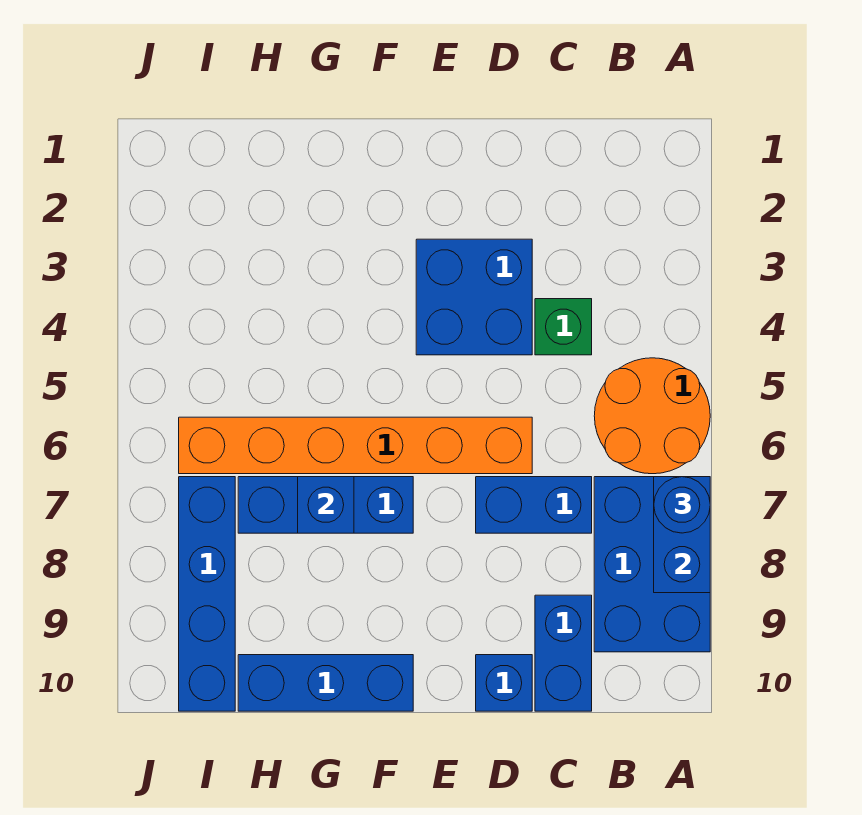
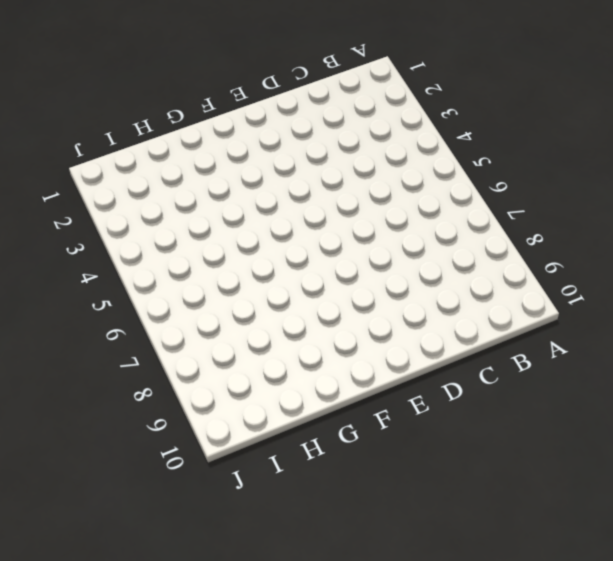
none -> orange 2x2 round brick [594,358,710,474]
none -> blue 2x3 brick [594,477,710,652]
none -> green 1x1 brick [535,299,592,355]

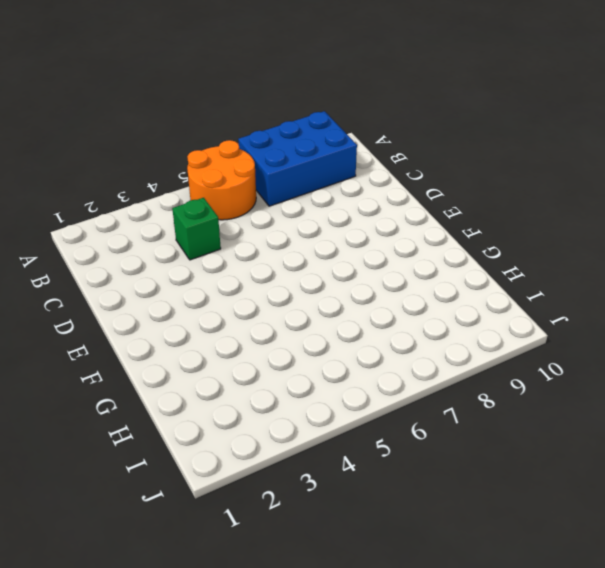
none -> blue 1x2 brick [476,477,592,533]
none -> blue 1x2 brick [535,595,592,711]
none -> blue 2x2 brick [416,239,532,355]

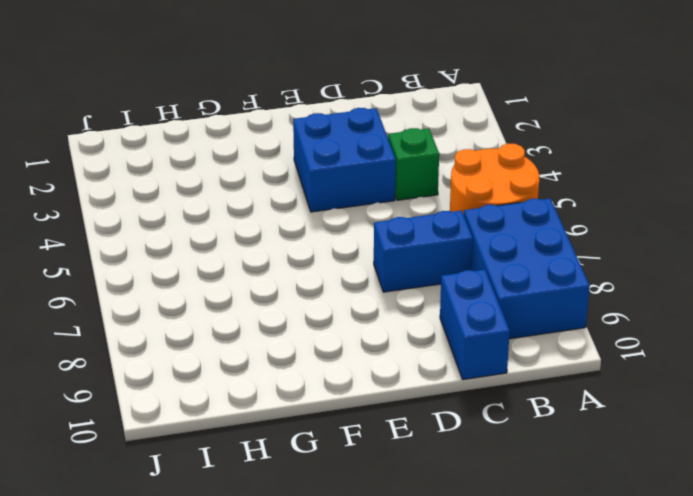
none -> orange 1x6 brick [179,417,532,474]
none -> blue 1x1 brick [476,655,532,711]
none -> blue 1x3 brick [238,477,413,533]

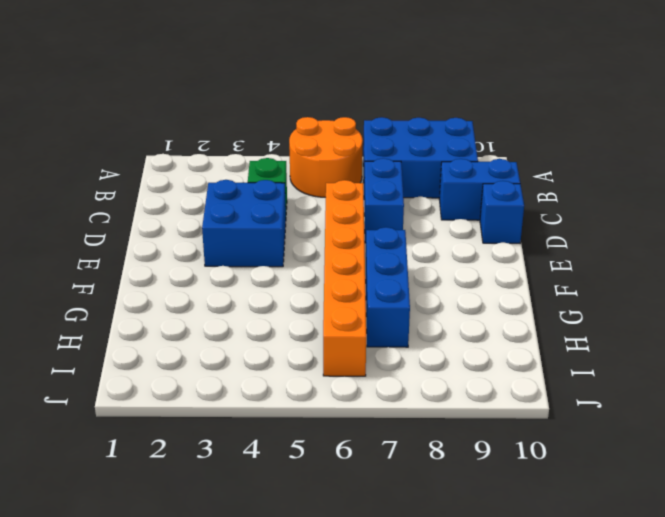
none -> blue 1x3 brick [238,655,413,711]
none -> blue 1x4 brick [179,477,235,711]
none -> blue 1x2 brick [654,477,710,593]

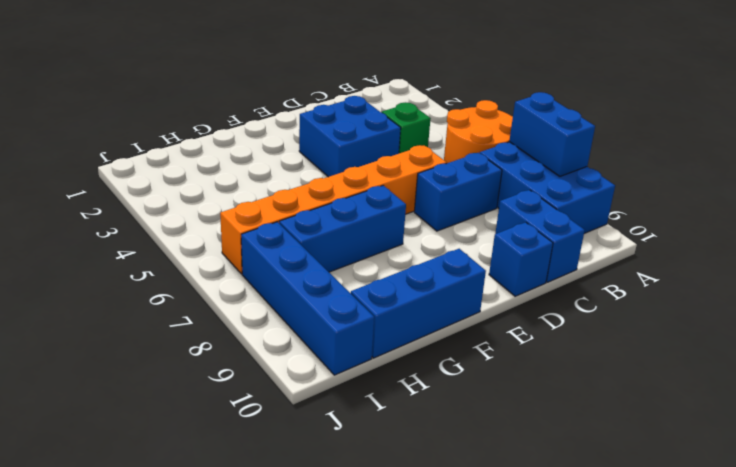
none -> blue 1x1 brick [298,477,354,533]
none -> blue 1x1 round brick [654,477,710,533]

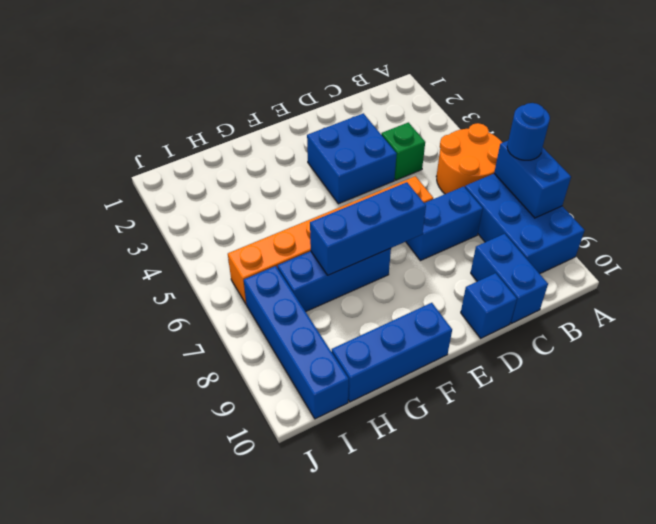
blue 1x3 brick [310,182,426,275] -> blue 1x1 brick [298,477,354,533]

